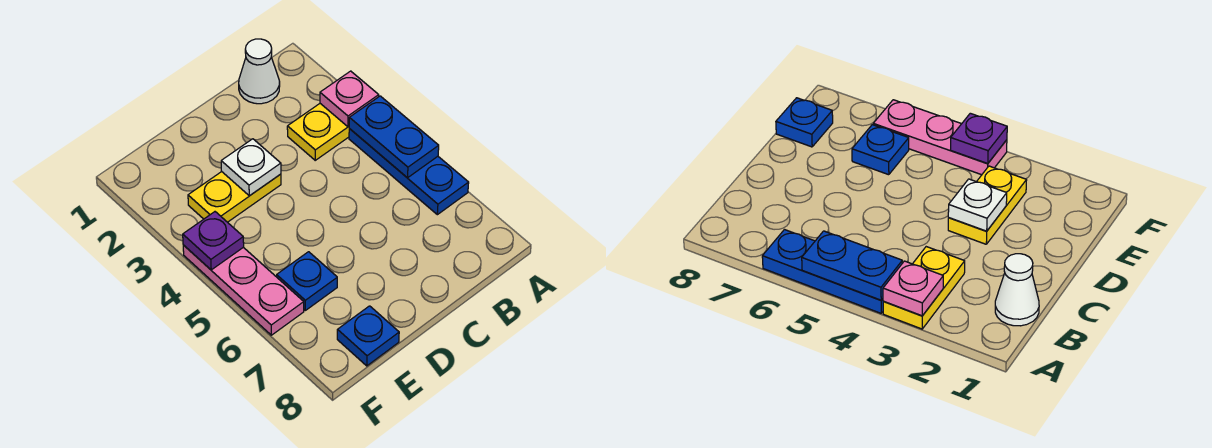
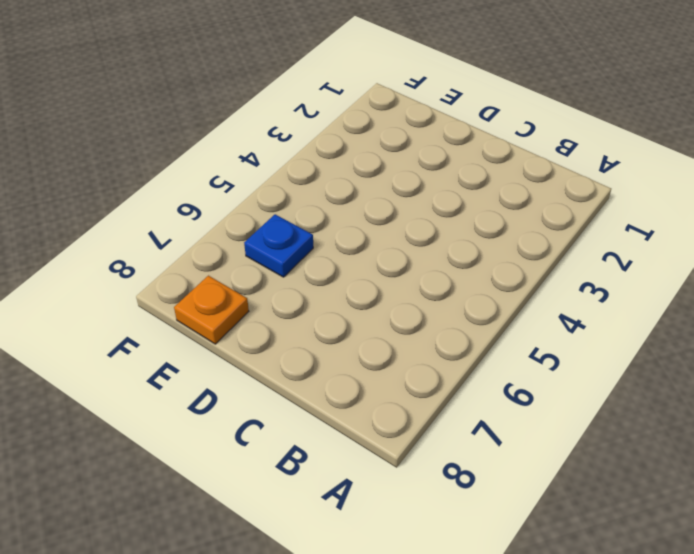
orange 1x1 plate [174,276,249,344] -> blue 1x1 plate [337,306,399,366]
none -> yellow 1x2 plate [287,104,349,160]
none -> blue 1x3 plate [349,129,469,215]

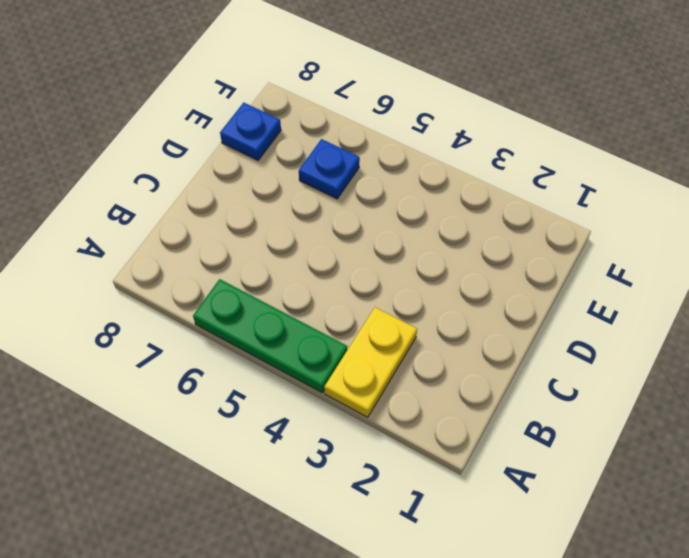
green 1x3 plate [193,279,347,393] -> blue 1x3 plate [349,129,469,215]
none -> white 1x1 cone [239,39,280,104]
none -> yellow 1x2 plate [188,172,281,222]

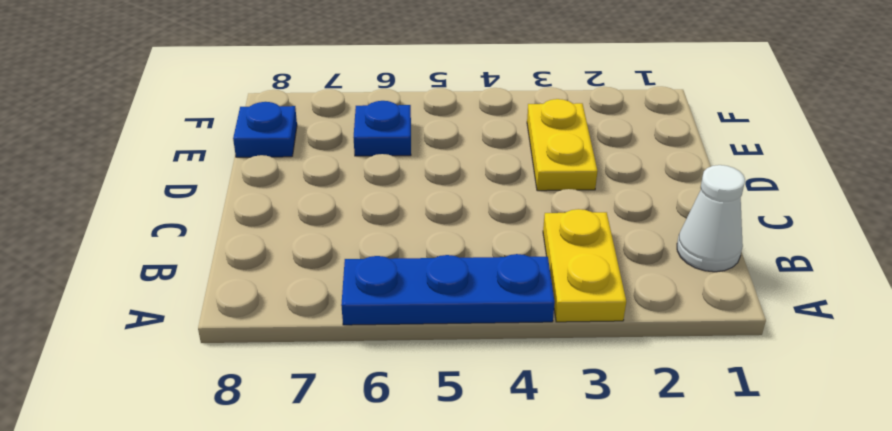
none -> pink 1x3 plate [183,245,304,335]
none -> pink 1x1 plate [320,71,379,127]

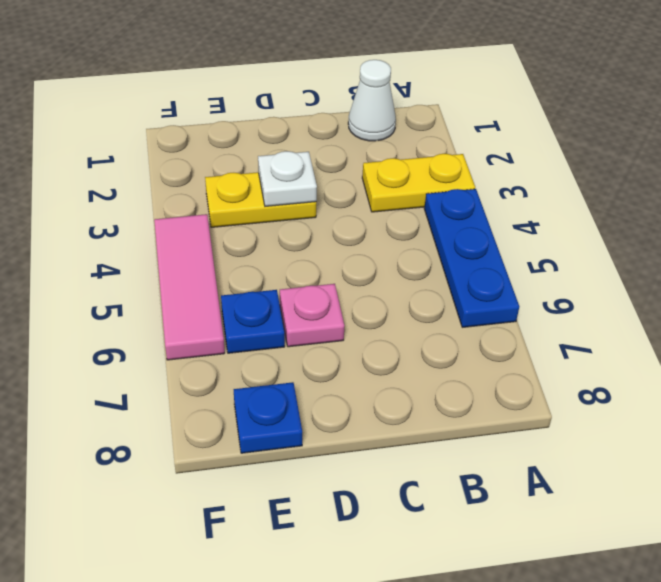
pink 1x1 plate [280,284,344,347] -> pink 1x1 plate moved to [320,71,379,127]
pink 1x3 tile [154,214,225,360] -> pink 1x3 plate [183,245,304,335]
none -> blue 1x2 plate [349,96,439,178]
none -> purple 1x1 plate [183,212,244,270]

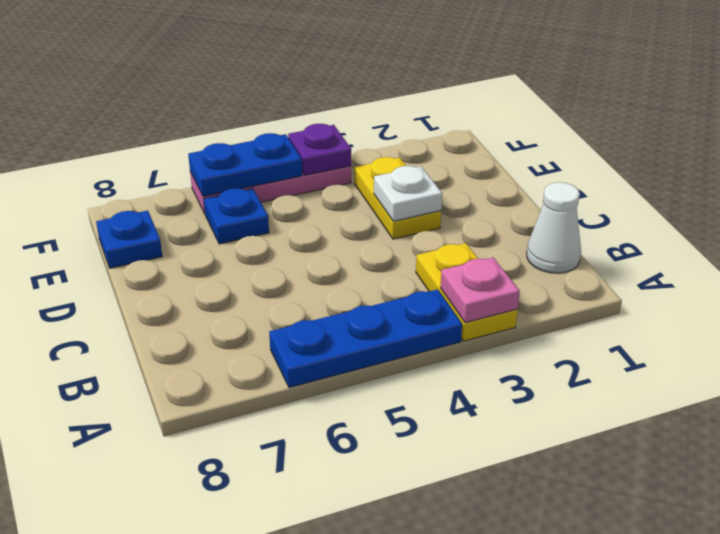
blue 1x2 plate [188,133,302,197] -> blue 1x2 plate moved to [349,96,439,178]

